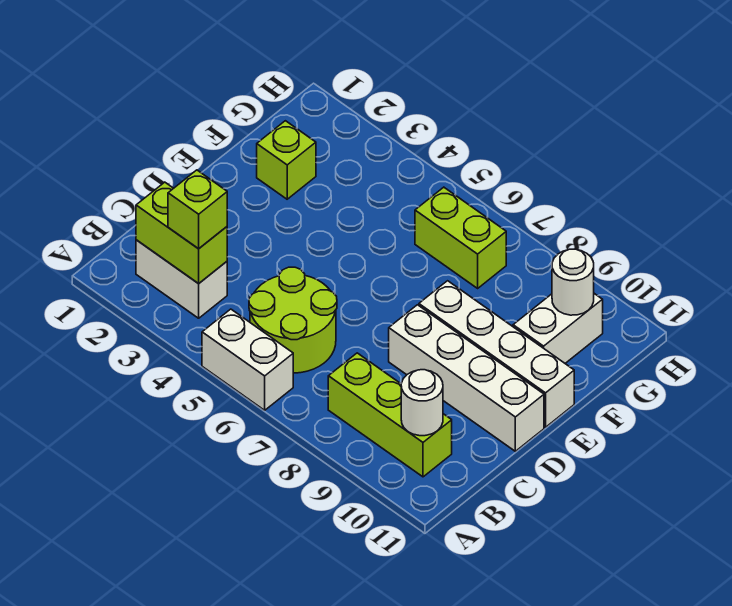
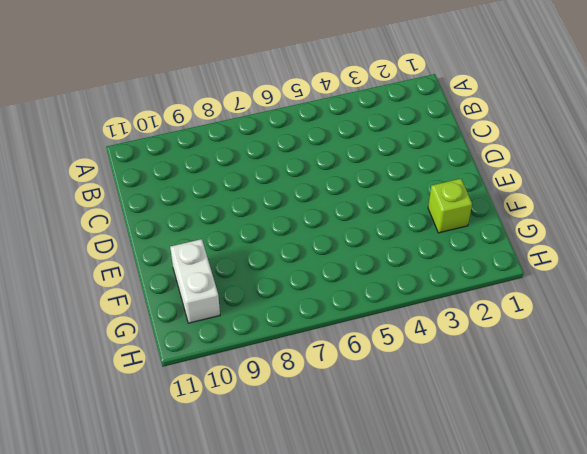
none -> white 1x2 brick [202,309,293,410]
none -> white 1x2 brick [136,240,227,318]
none -> lime 2x2 round brick [249,267,337,373]

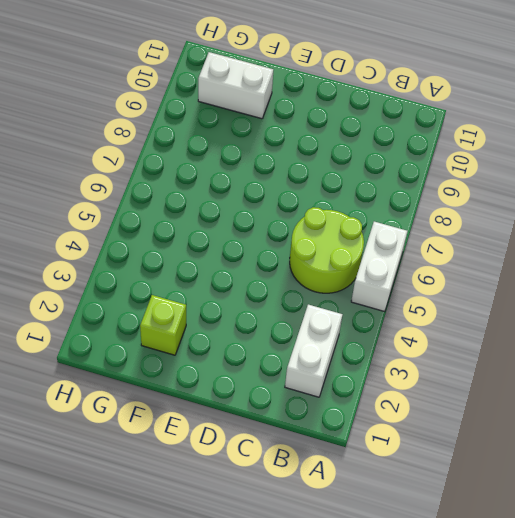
none -> lime 1x3 brick [328,353,452,477]
none -> white 1x4 brick [389,305,544,451]
none -> white 1x4 brick [419,281,574,427]

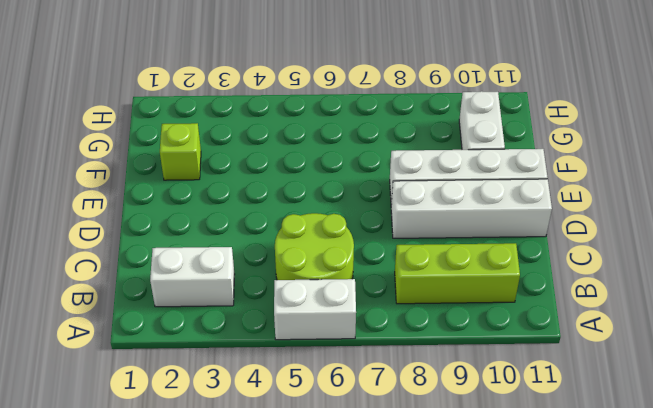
none -> lime 1x2 brick [415,187,506,288]
none -> lime 1x2 brick [136,182,227,284]
none -> white 1x1 round brick [401,370,443,436]

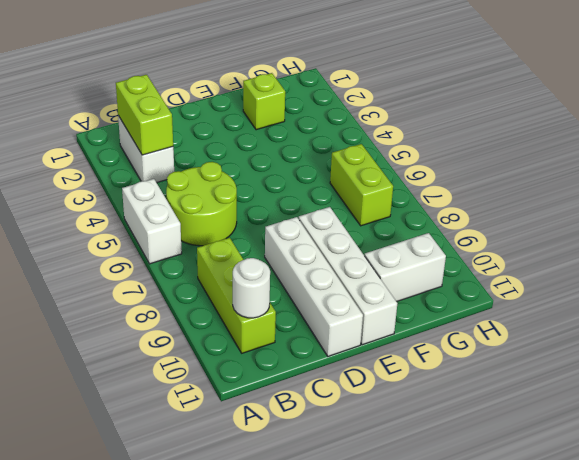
none -> white 1x1 round brick [552,249,594,315]
none -> lime 1x1 brick [168,170,227,249]

